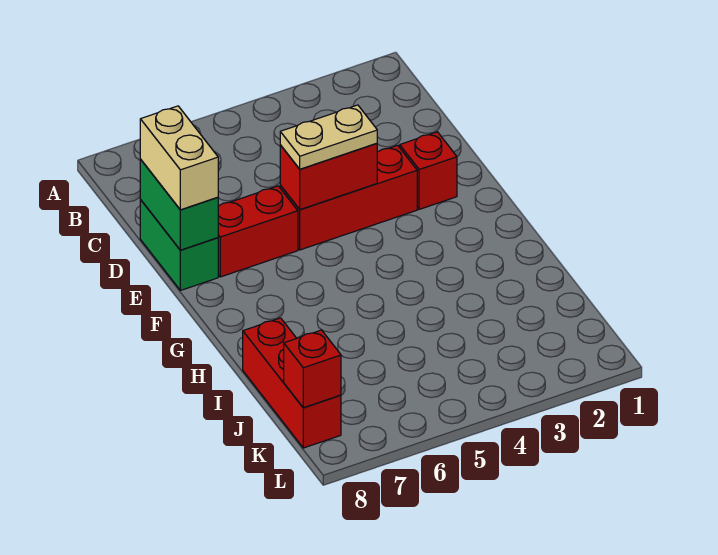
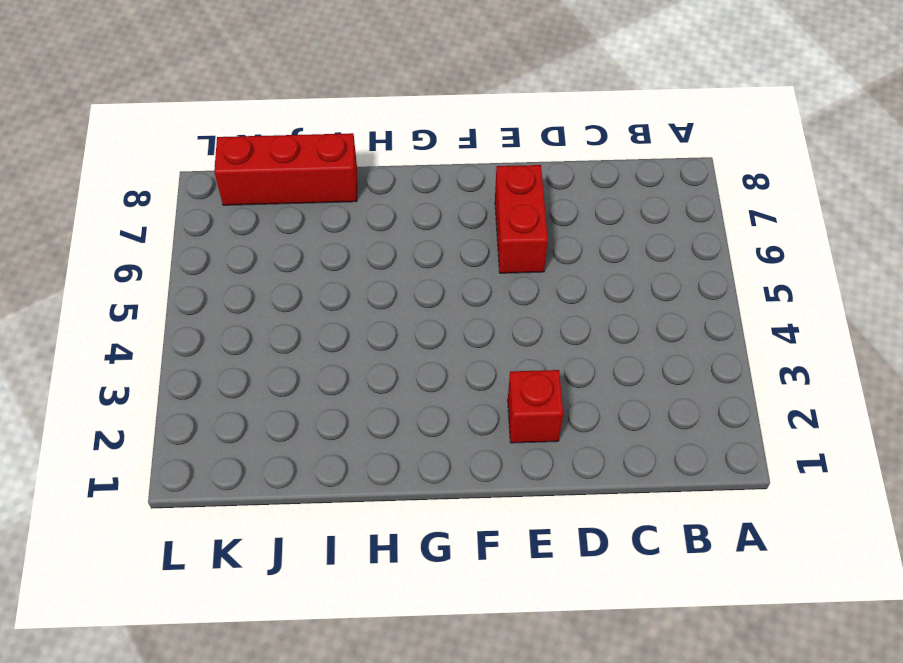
none -> green 1x2 brick [140,200,218,290]
none -> red 1x3 brick [280,145,417,250]

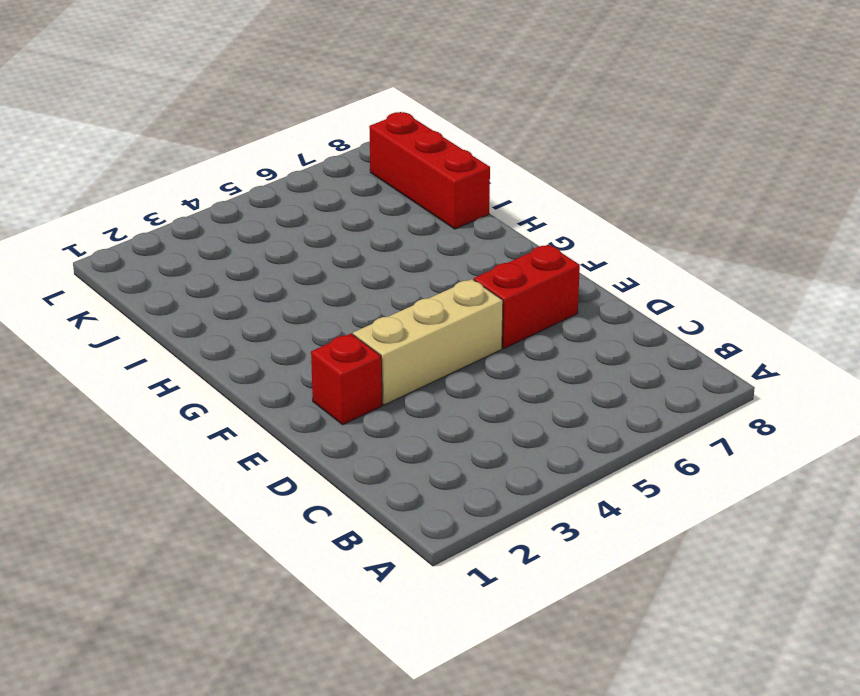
tan 1x3 brick [353,279,503,405] -> red 1x3 brick [280,145,417,250]
none -> green 1x2 brick [140,200,218,290]
none -> green 1x2 brick [140,159,218,250]

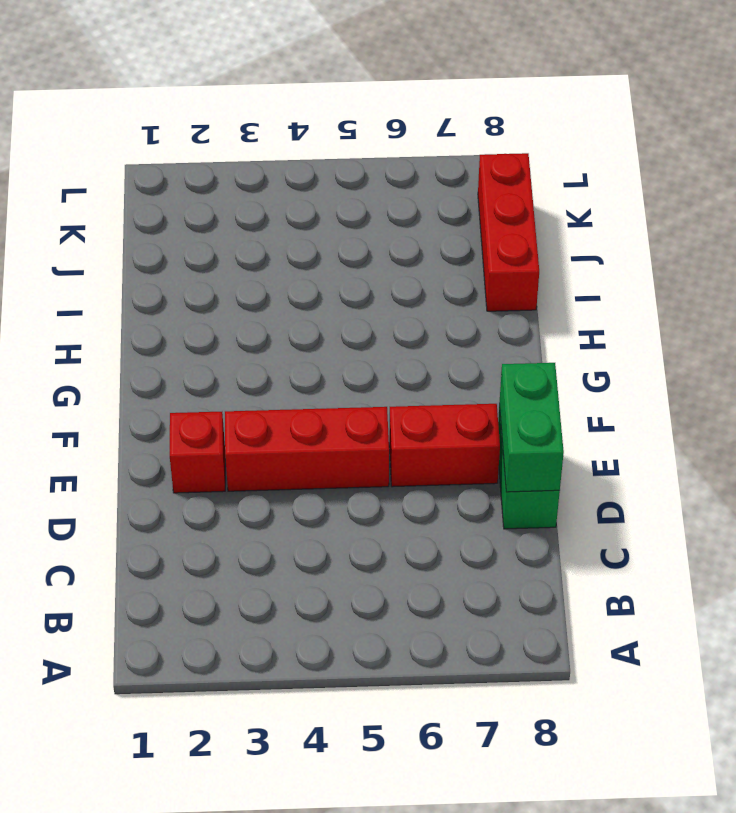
none -> red 1x2 brick [280,143,377,209]
none -> red 1x1 brick [284,330,341,408]

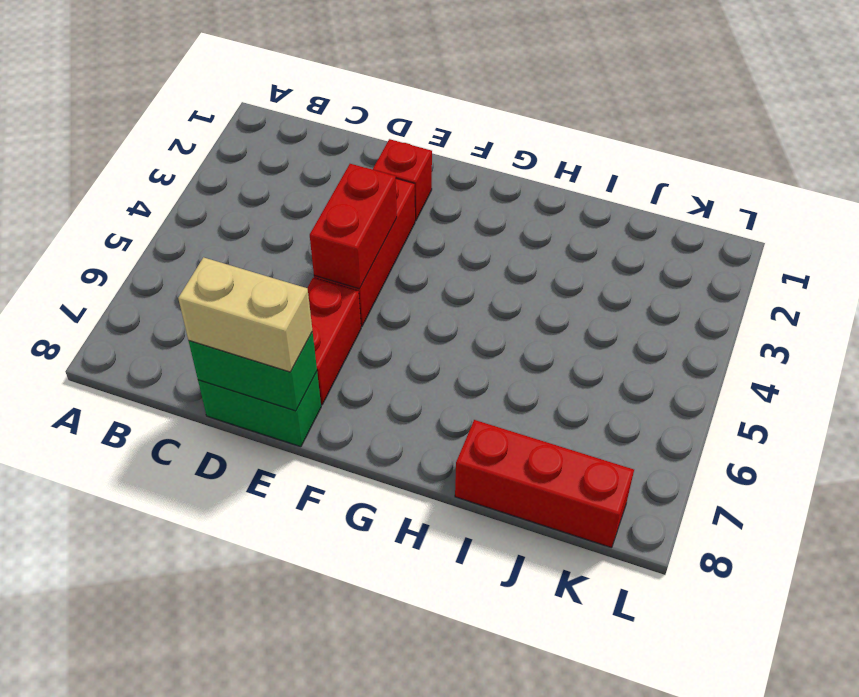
none -> red 1x1 brick [284,330,341,408]
none -> tan 1x2 plate [280,105,377,169]

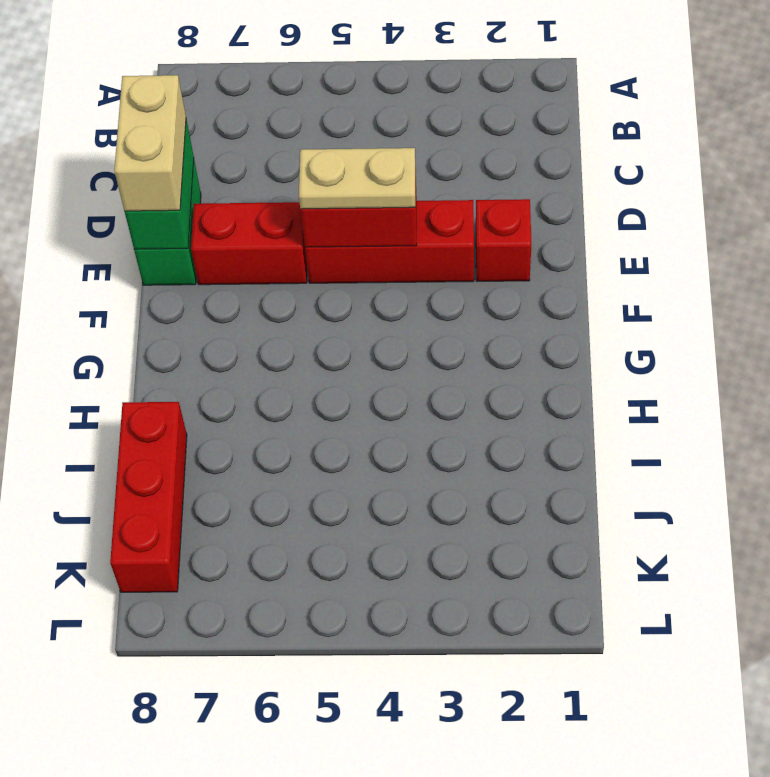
none -> red 1x1 brick [284,330,341,408]

